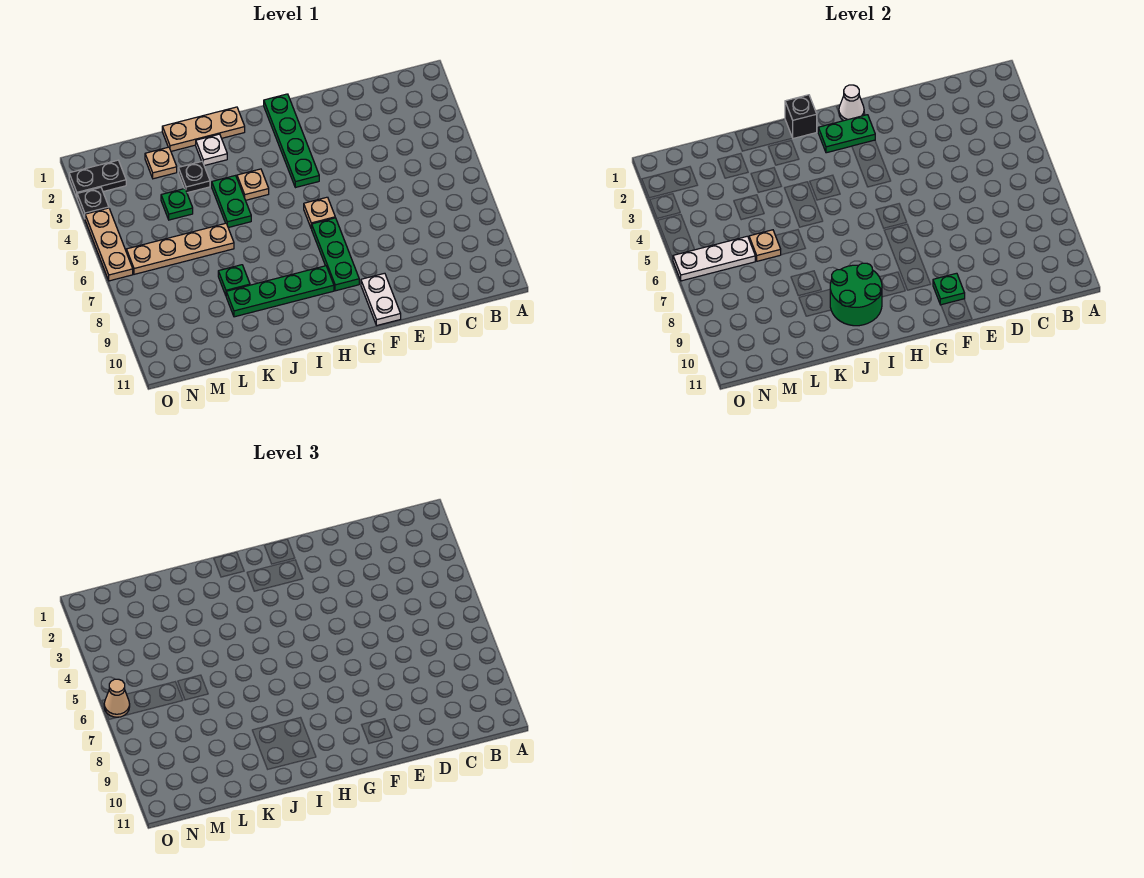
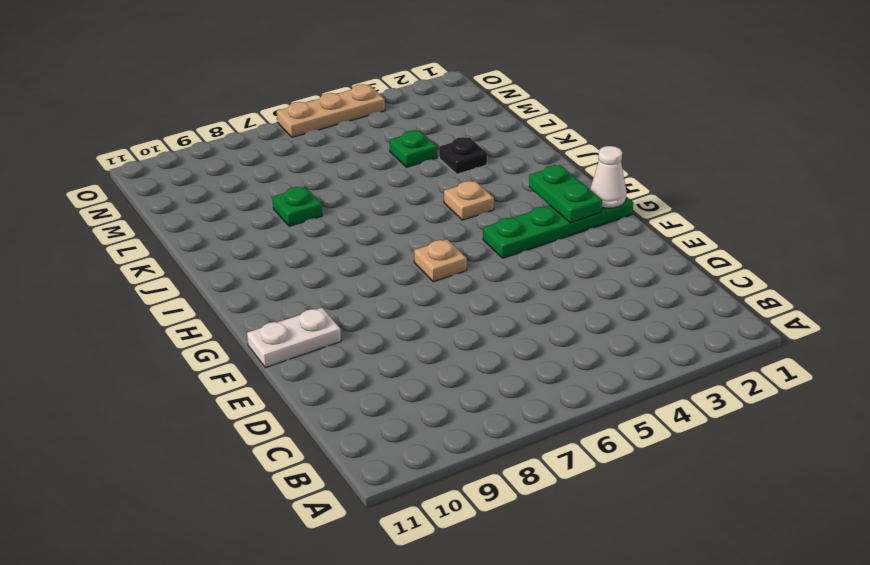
none -> green 1x3 plate [312,218,359,291]
none -> green 1x4 plate [226,266,334,317]
none -> tan 1x3 plate [162,107,245,151]

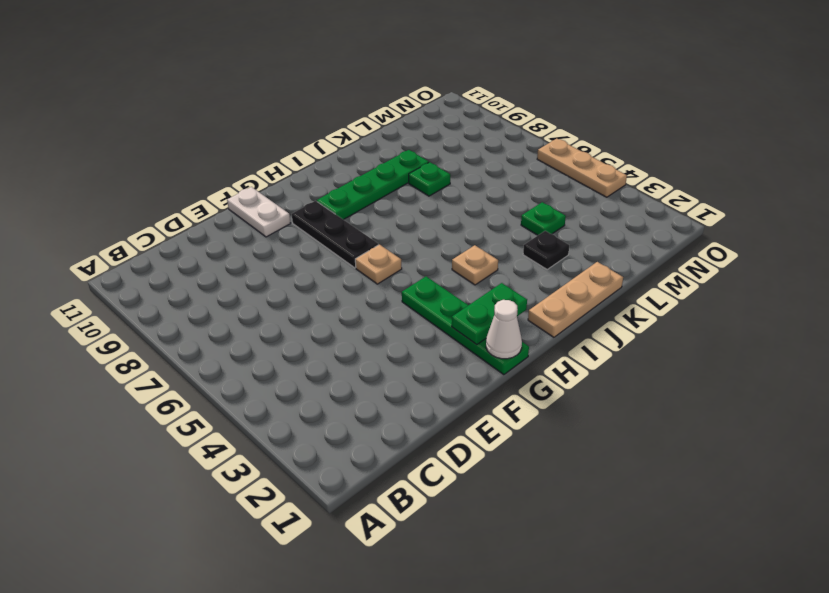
black 1x3 plate [292,201,378,268] -> green 1x3 plate [312,218,359,291]
none -> white 1x1 plate [196,134,227,166]
none -> green 1x2 plate [212,175,251,228]
none -> tan 1x4 plate [126,223,234,274]

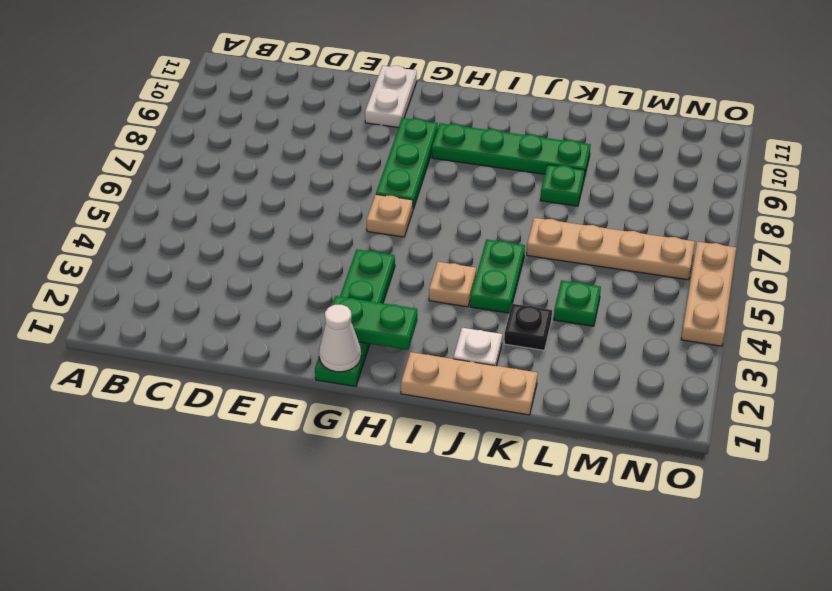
none -> tan 1x1 plate [145,147,177,179]
none -> black 1x2 plate [69,160,126,197]
none -> black 1x1 plate [77,187,109,218]

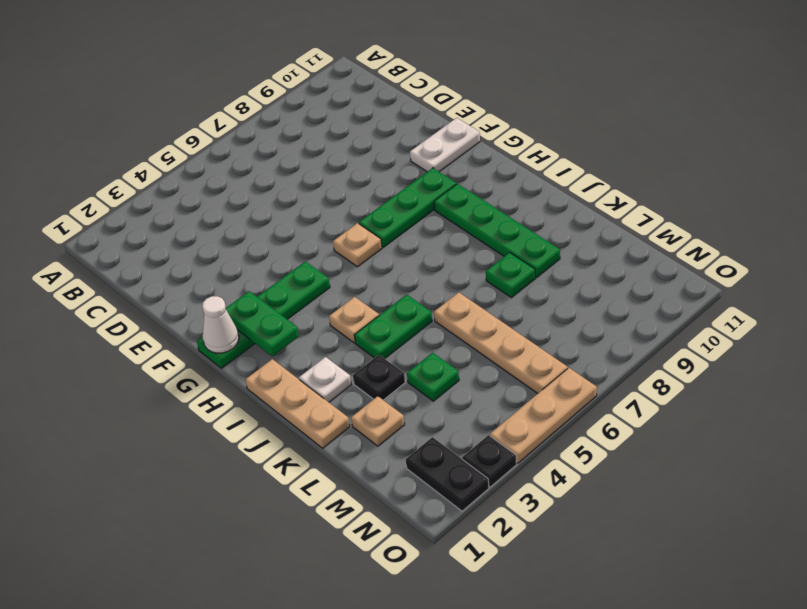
none -> green 1x1 plate [933,273,965,305]
none -> black 1x1 brick [785,95,817,139]
none -> green 2x2 round brick [830,263,882,326]

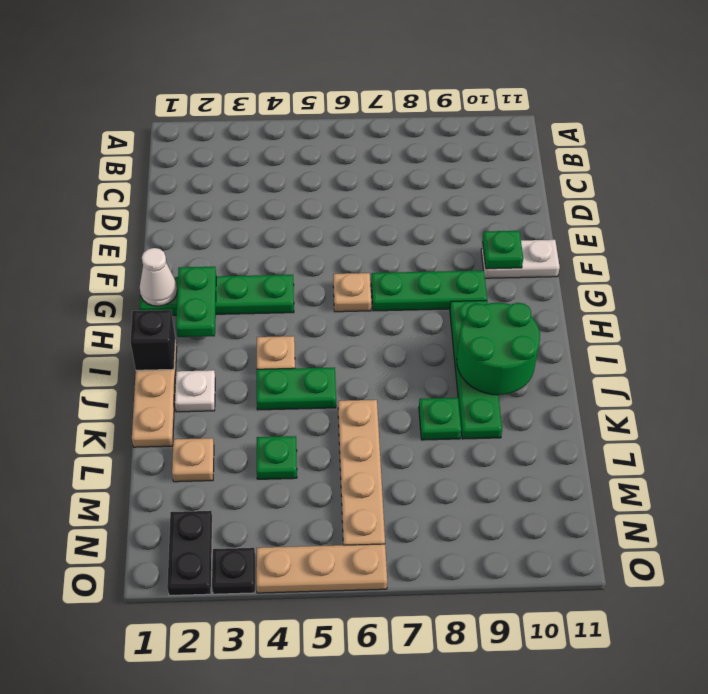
none -> black 1x1 plate [178,161,210,193]
none -> tan 1x1 plate [749,230,781,261]
none -> white 1x3 plate [673,236,755,281]

